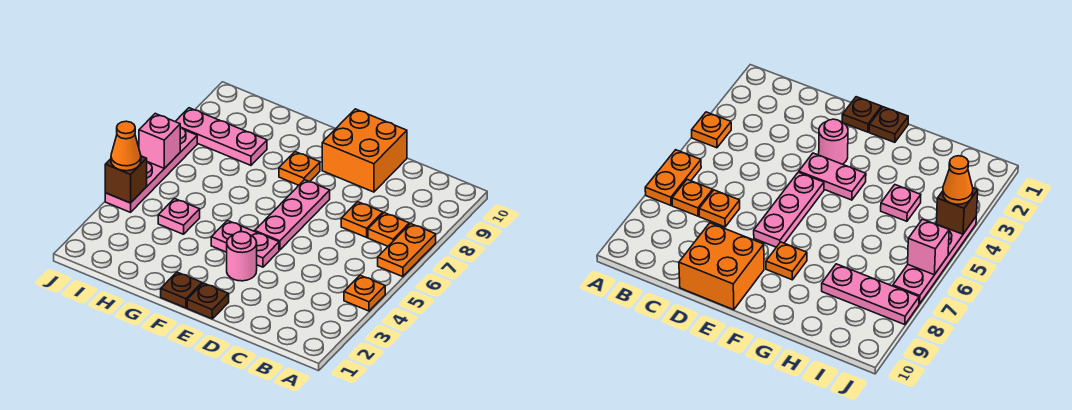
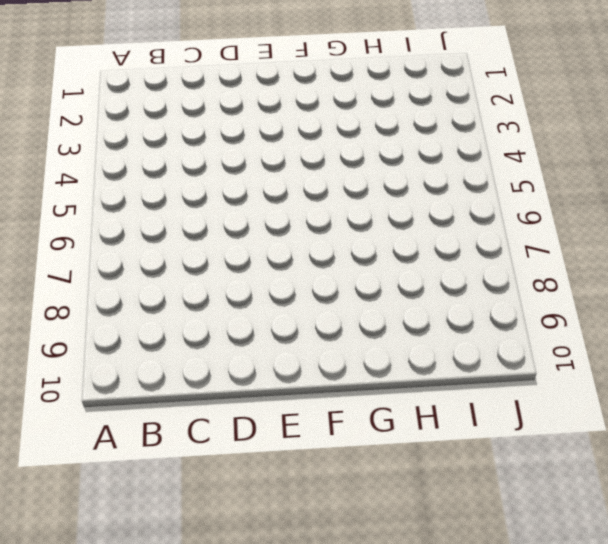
none -> orange 1x1 plate [344,275,385,311]
none -> orange 1x2 plate [378,224,436,277]
none -> orange 1x1 plate [368,213,409,246]

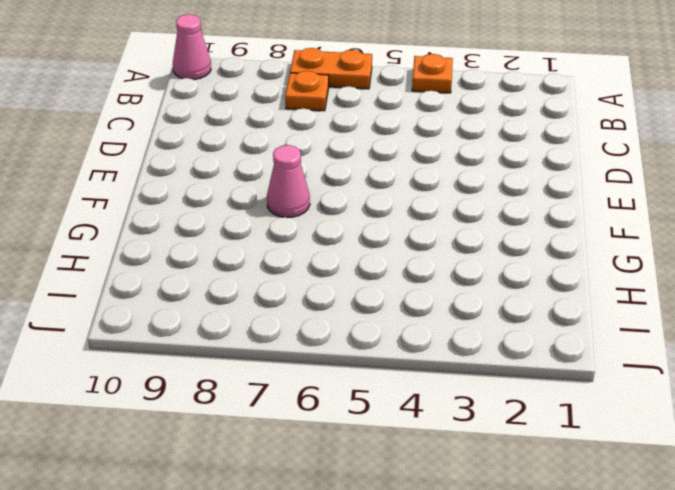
pink 1x1 cone [173,14,211,80] -> none
pink 1x1 cone [267,145,310,218] -> none
none -> orange 1x1 plate [341,202,383,237]
none -> orange 2x2 brick [322,109,407,192]
none -> brown 1x1 plate [187,283,229,319]

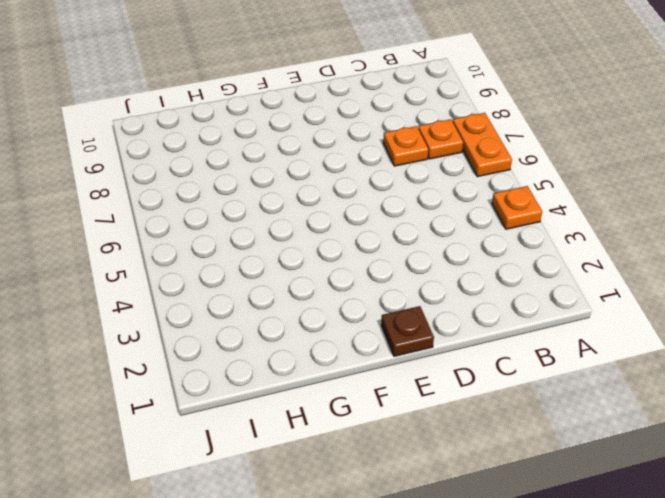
none -> orange 2x2 brick [322,109,407,192]
none -> pink 1x1 round brick [227,232,257,281]
none -> pink 1x2 plate [211,221,279,267]

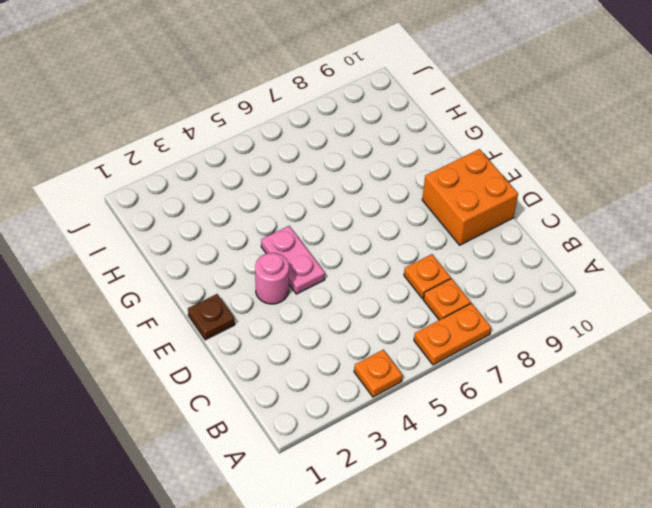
none -> pink 1x3 plate [255,180,330,250]
none -> brown 1x1 plate [161,272,202,308]
none -> orange 1x1 plate [279,152,320,185]

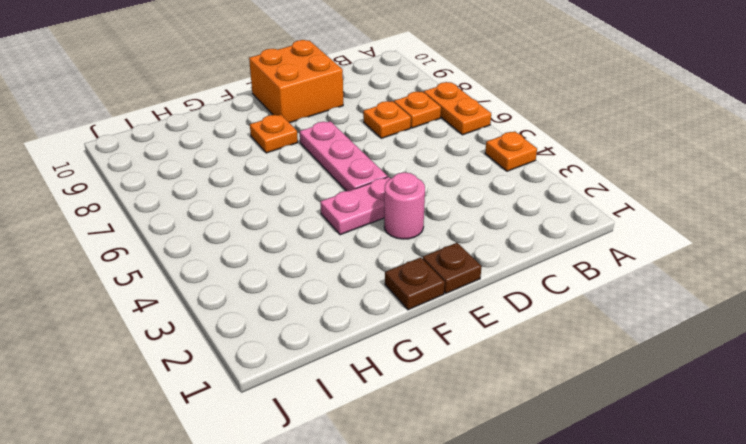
none -> pink 1x1 plate [158,199,200,234]
none -> pink 1x3 plate [175,108,267,165]
none -> pink 1x4 plate [105,128,197,212]

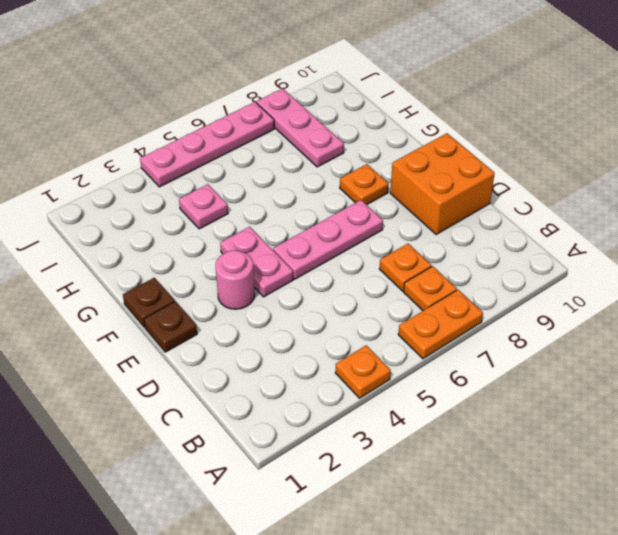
none -> brown 1x1 brick [105,156,147,203]
none -> pink 1x1 brick [139,114,180,168]
none -> orange 1x1 cone [111,121,141,171]

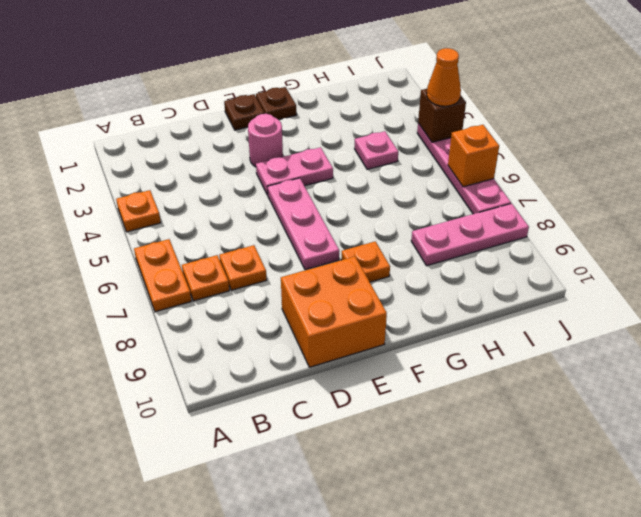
orange 1x1 brick [448,125,499,187] -> pink 1x1 brick [139,114,180,168]

